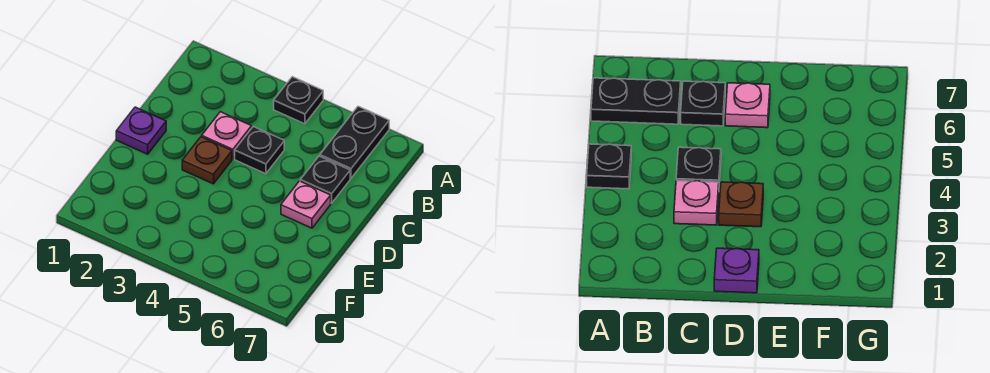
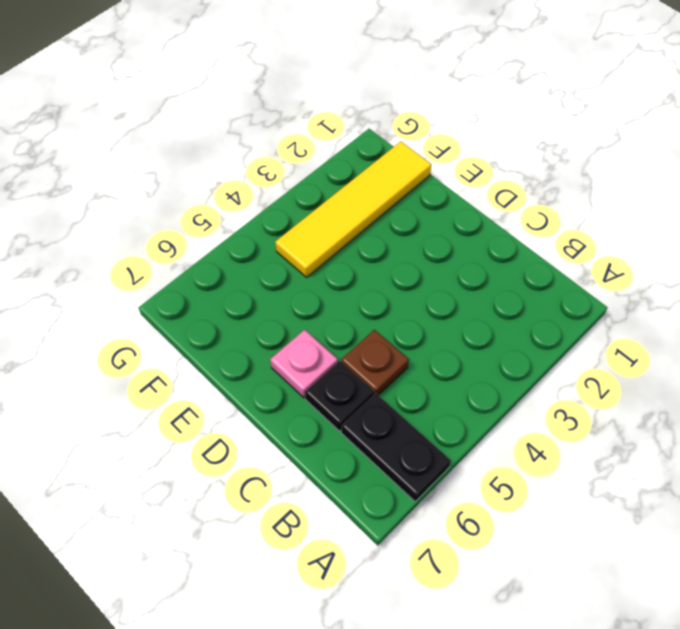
brown 1x1 plate [341,330,409,395] -> brown 1x1 plate moved to [182,137,232,184]
yellow 1x4 tile [275,142,431,277] -> none
none -> black 1x1 plate [274,77,323,124]
none -> pink 1x1 plate [202,112,252,159]

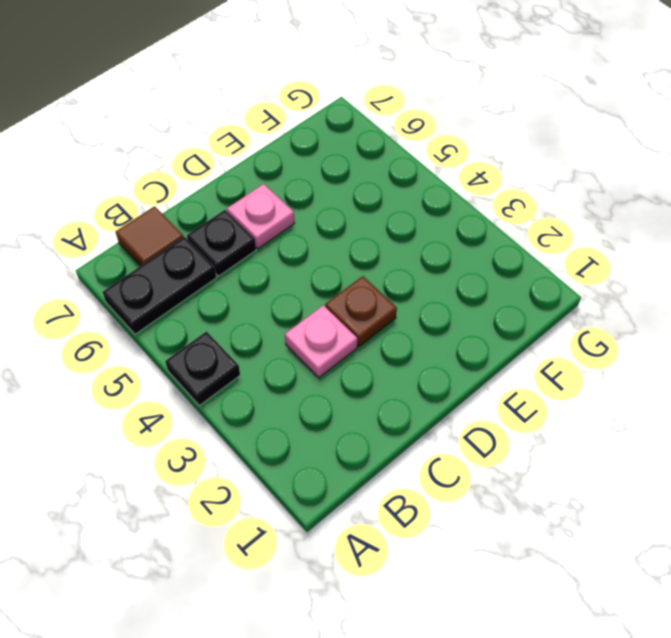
brown 1x1 tile [116,206,184,266] -> none
none -> black 1x1 plate [235,127,284,174]
none -> purple 1x1 plate [116,107,166,154]

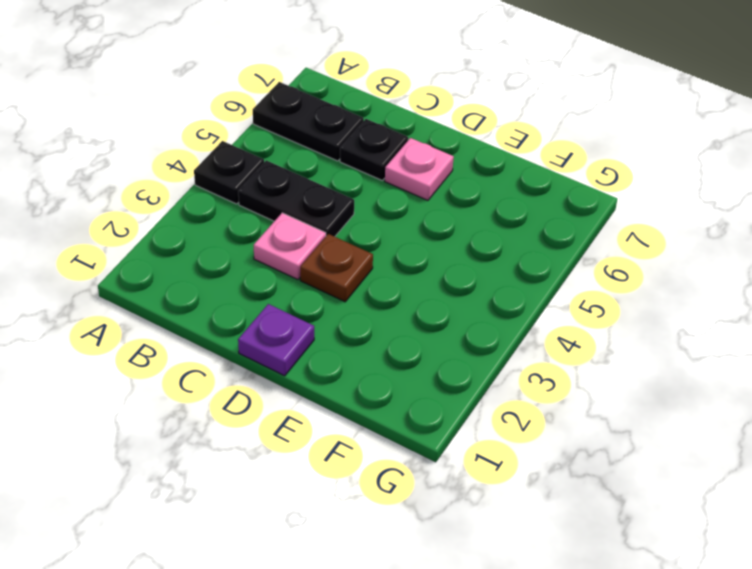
black 1x2 plate [238,160,354,237] -> black 1x1 plate [235,127,284,174]

